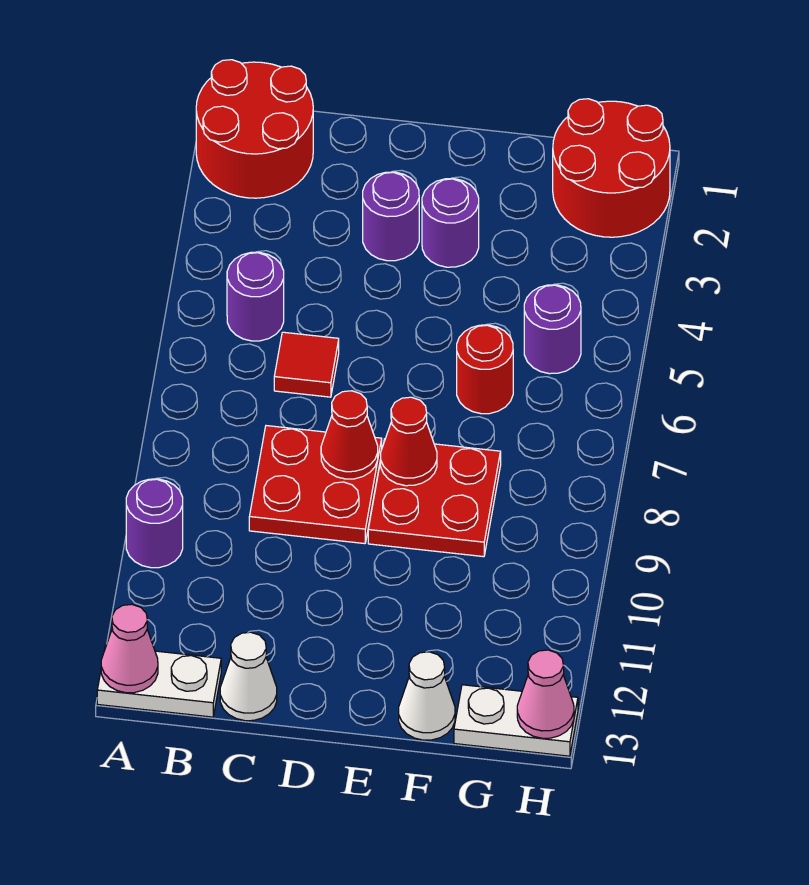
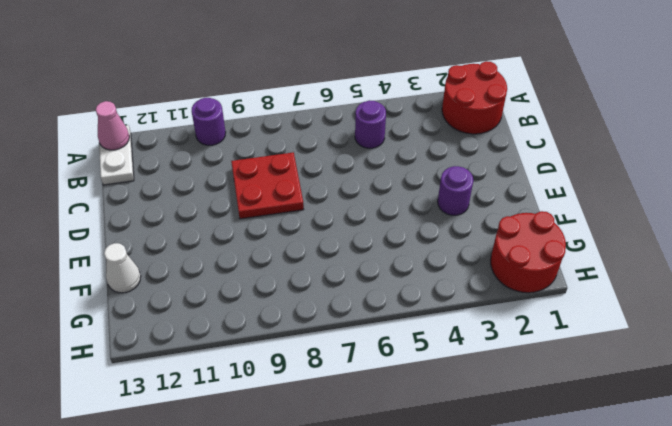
none -> red 1x1 tile [274,332,339,397]
none -> white 1x1 cone [220,632,277,721]
none -> purple 1x1 round brick [363,172,419,261]

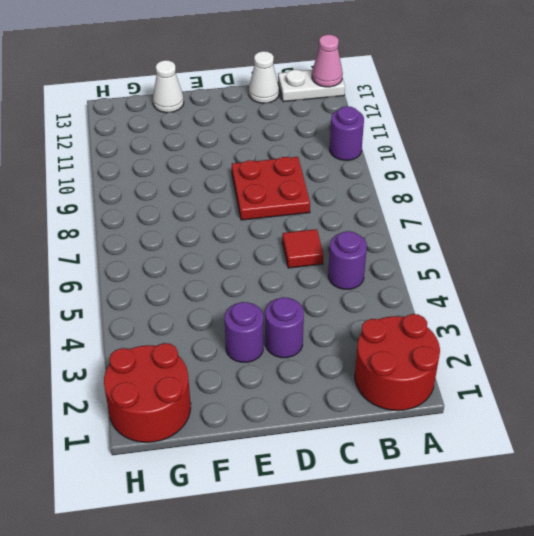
none -> red 2x2 plate [368,439,501,557]
none -> red 1x1 round brick [457,325,513,414]
none -> purple 1x1 round brick [524,285,581,374]

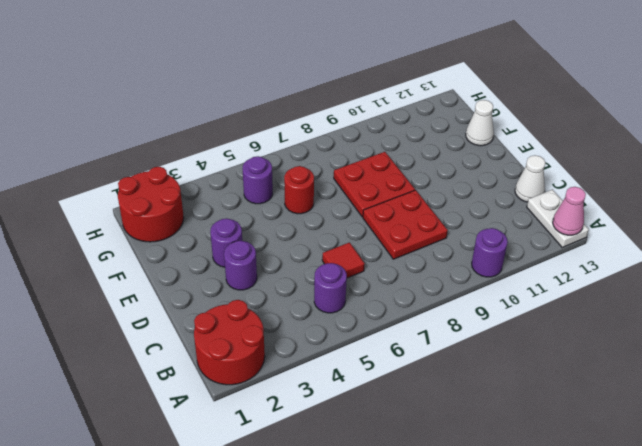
none -> white 1x2 plate [454,685,578,756]
none -> red 1x1 cone [321,391,378,479]
none -> red 1x1 cone [381,397,437,486]

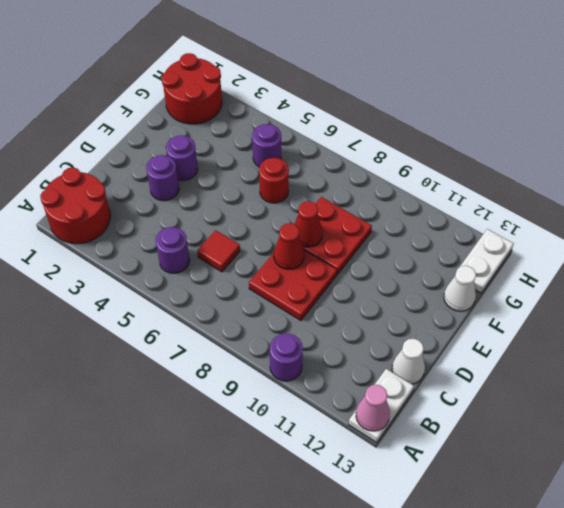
none -> pink 1x1 cone [517,650,574,738]

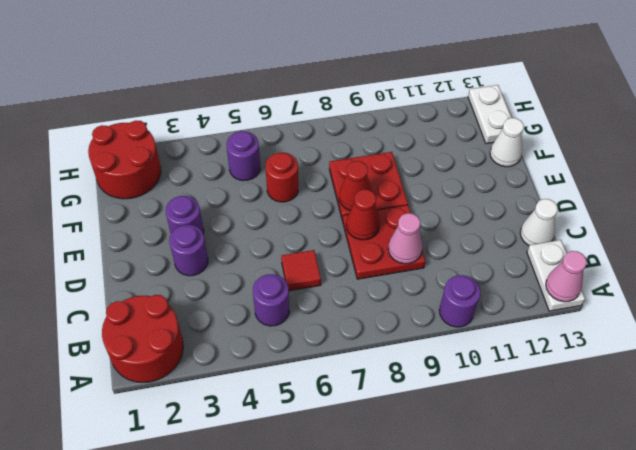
pink 1x1 cone [388,213,422,264] -> pink 1x1 cone moved to [517,650,574,738]

